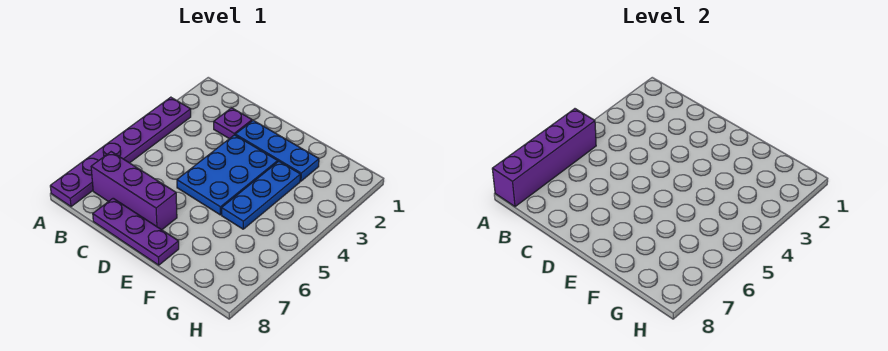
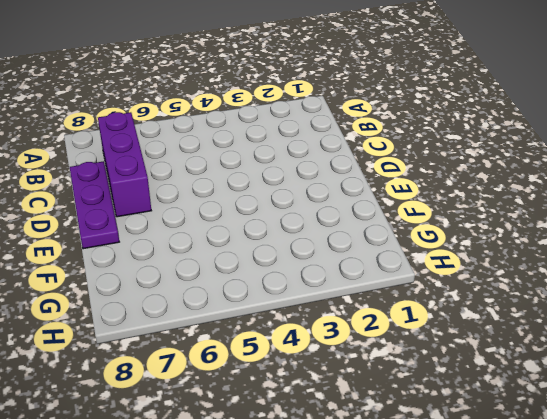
none -> purple 1x6 plate [50,97,191,207]
none -> purple 1x1 plate [214,108,252,139]

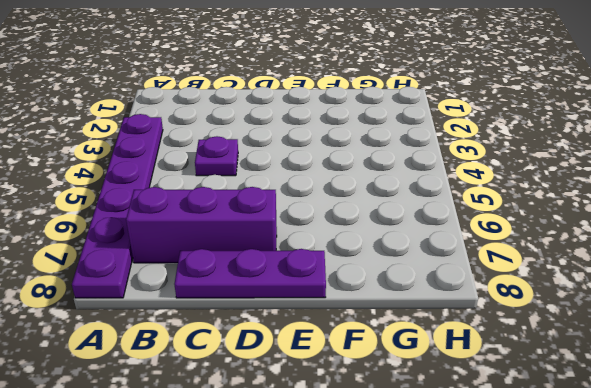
purple 1x1 plate [195,136,238,176] -> purple 1x1 plate moved to [214,108,252,139]
none -> blue 1x3 plate [235,120,319,181]
none -> blue 2x3 plate [177,135,278,215]

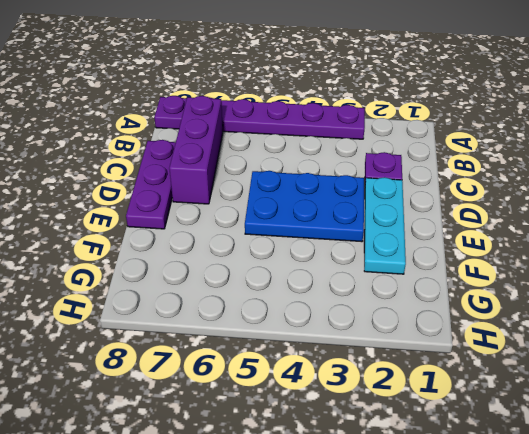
cyan 1x3 plate [364,177,406,274] -> blue 1x3 plate [235,120,319,181]
none -> blue 1x3 plate [222,161,300,229]
none -> purple 1x4 brick [492,109,596,207]

